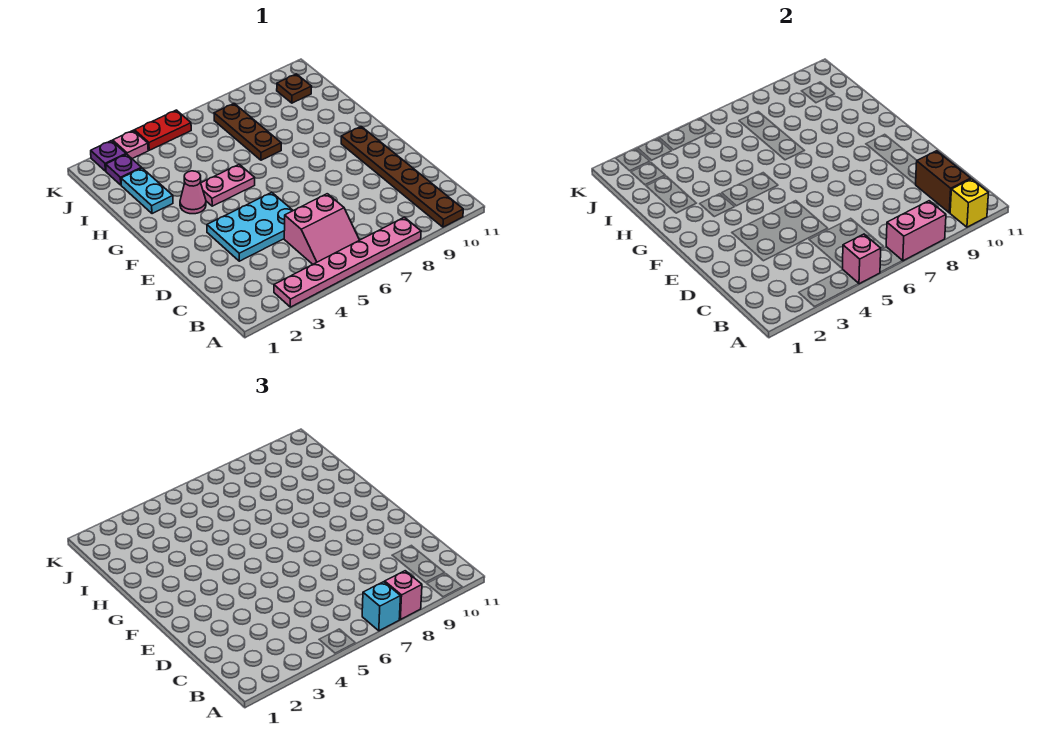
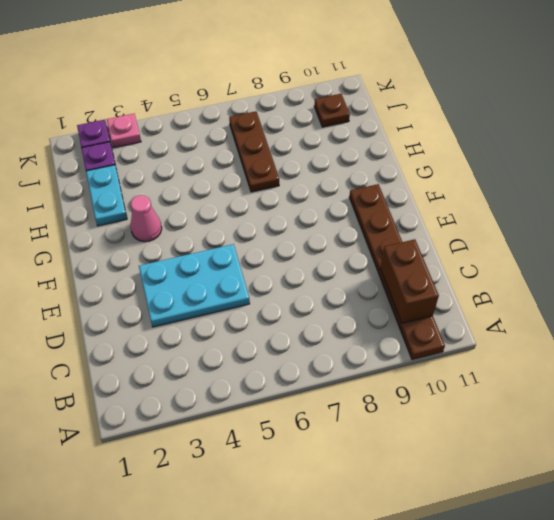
none -> pink 1x6 plate [274,217,421,307]
none -> pink 2x2 slope [284,194,359,264]
none -> pink 1x2 plate [201,164,255,206]

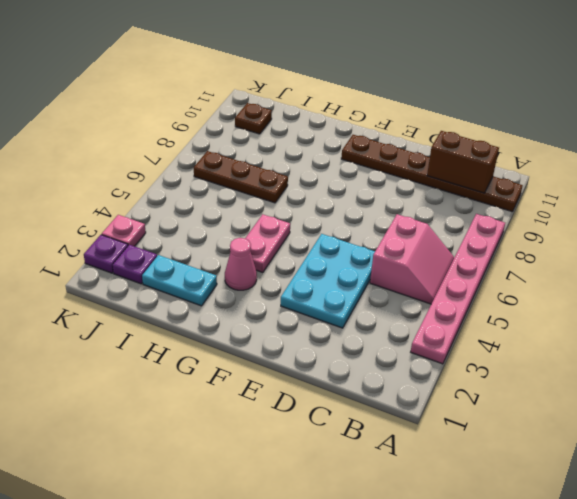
none -> red 1x2 plate [134,110,191,150]
none -> pink 1x1 brick [843,234,881,284]
none -> pink 1x2 brick [886,201,946,261]

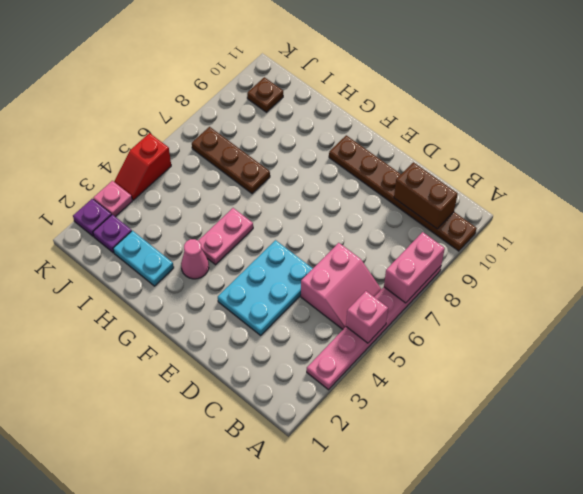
red 1x2 slope [114,133,171,200] -> red 1x2 plate [134,110,191,150]
none -> yellow 1x1 brick [950,179,988,227]
none -> cyan 1x1 brick [362,582,400,631]
none -> pink 1x1 brick [385,571,422,620]

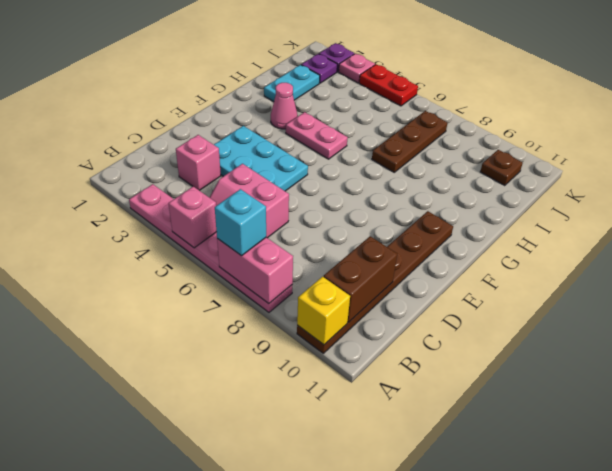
pink 1x1 brick [176,135,221,190] -> pink 1x1 brick moved to [385,571,422,620]

